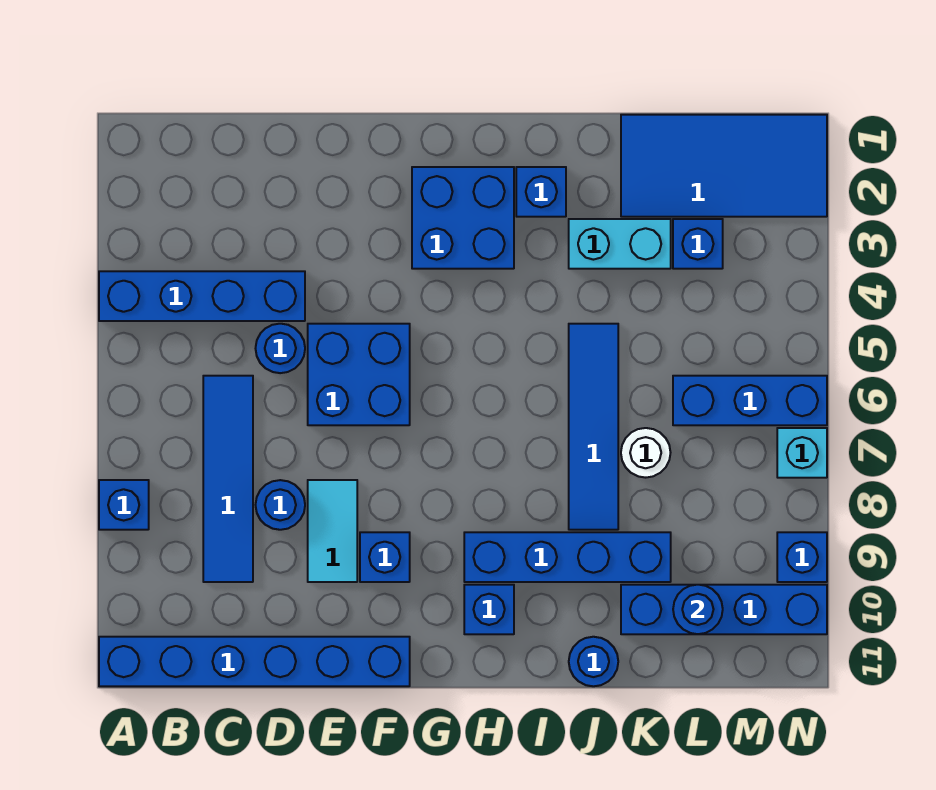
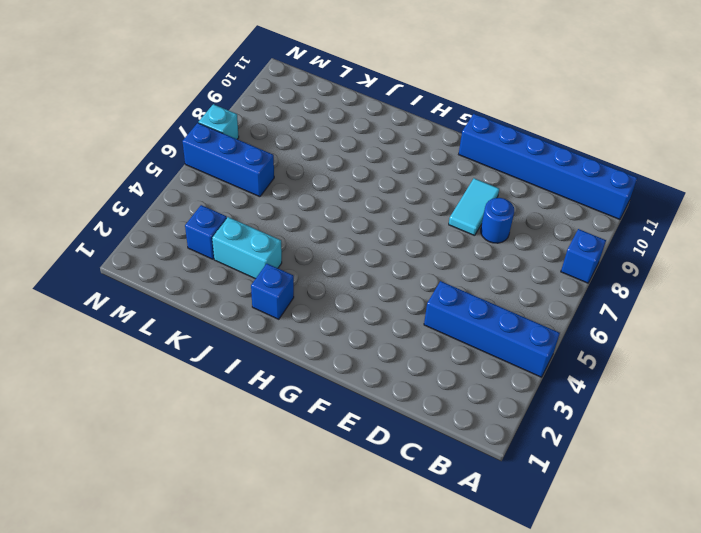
none -> blue 1x4 tile [203,376,253,582]
none -> blue 1x1 round brick [256,324,305,373]
none -> blue 2x2 brick [308,324,410,425]

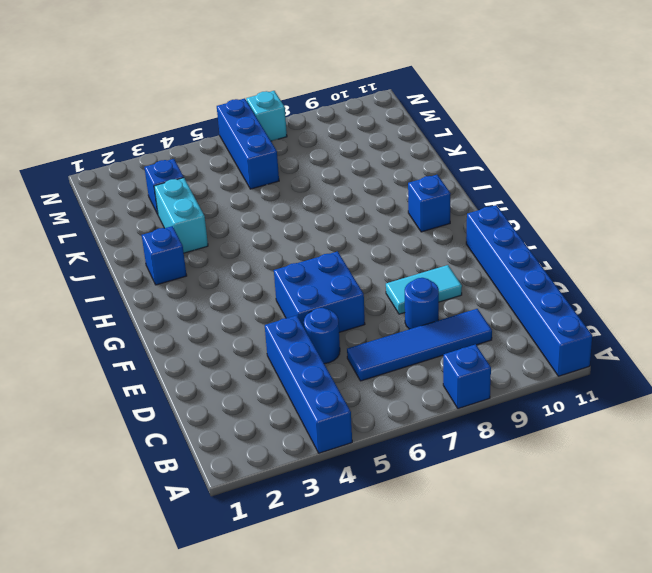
none -> blue 1x1 brick [360,532,410,582]
none -> blue 2x2 brick [412,167,514,269]
none -> blue 1x4 brick [464,532,671,582]

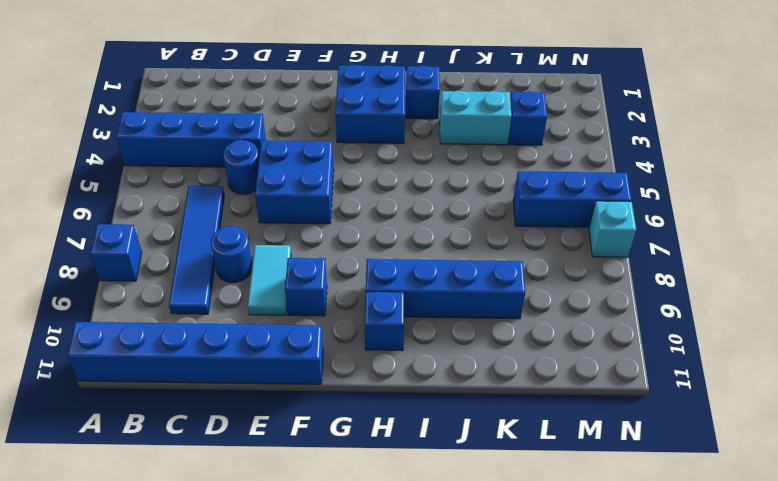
none -> blue 1x4 tile [569,324,618,530]
none -> blue 1x1 round brick [569,637,618,686]
none -> blue 2x4 tile [621,115,827,217]

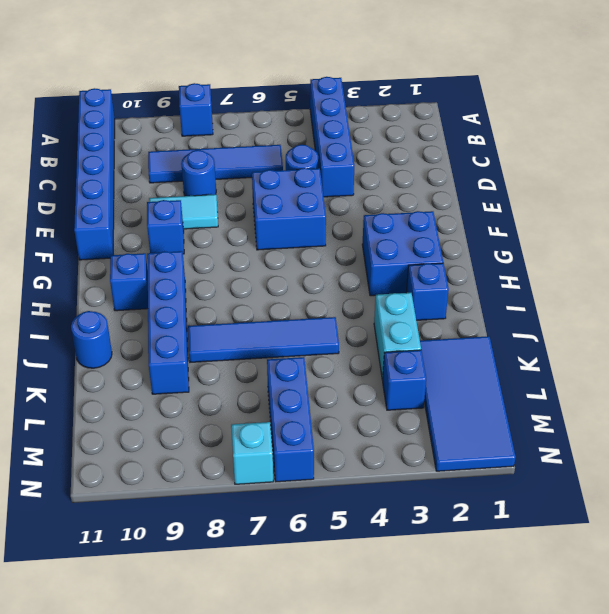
none -> white 1x1 round brick [621,428,671,478]
none -> blue 1x4 brick [621,585,827,634]
none -> blue 1x1 brick [777,532,827,582]

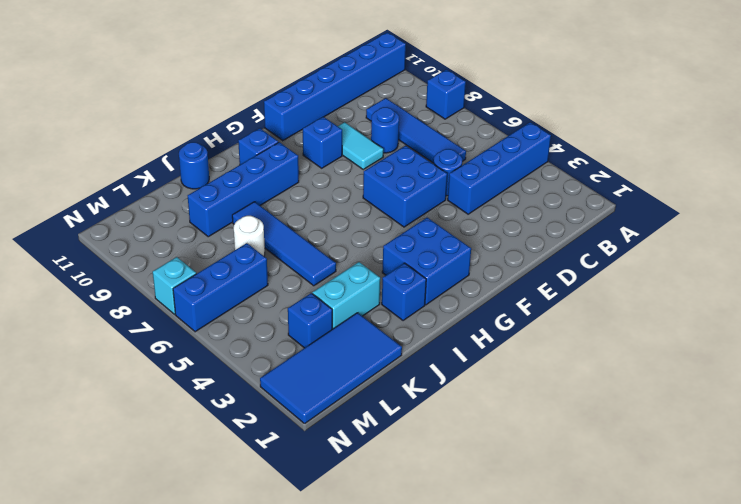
none -> blue 1x4 brick [621,585,827,634]
none -> blue 1x1 brick [777,532,827,582]
none -> blue 1x1 round brick [673,585,723,634]

